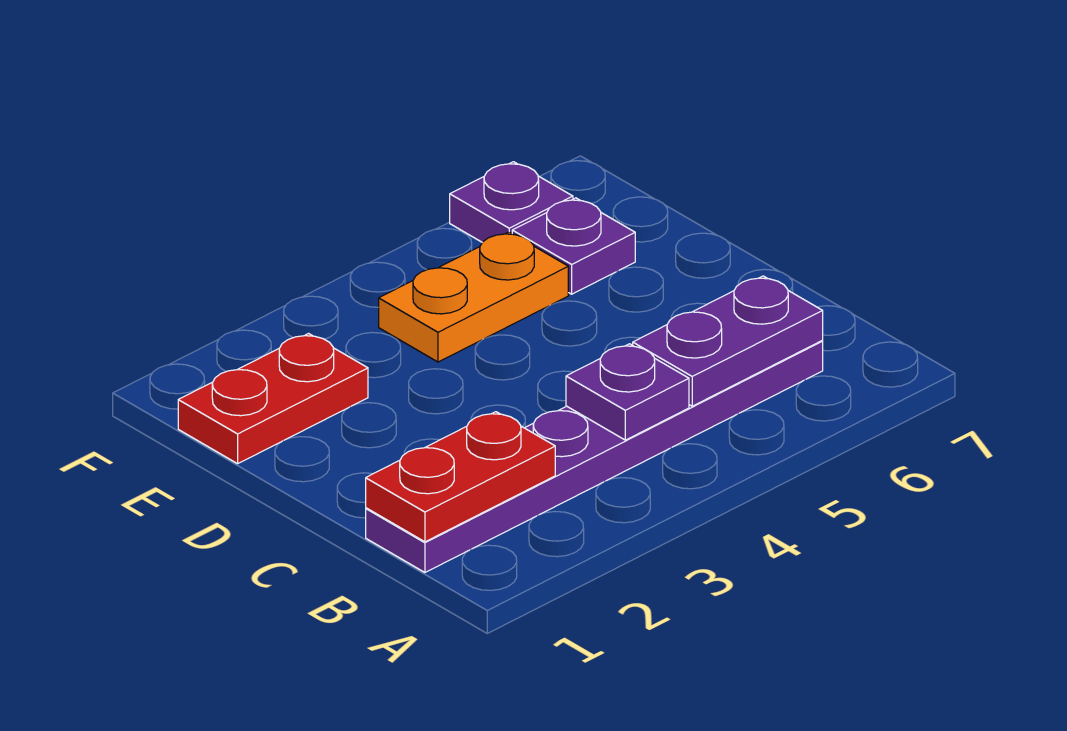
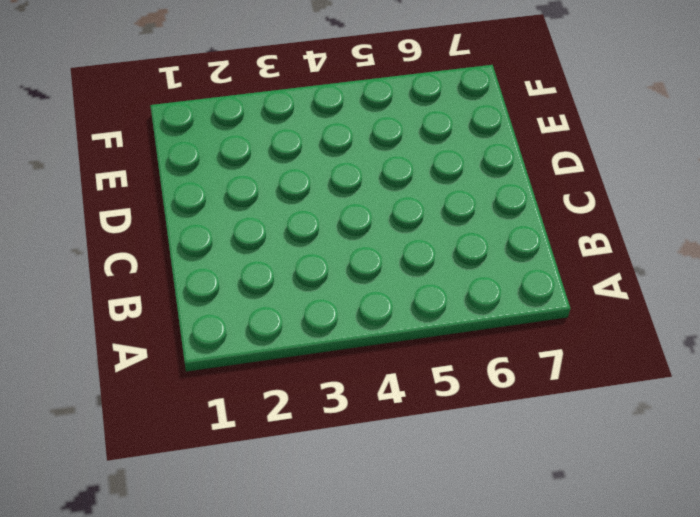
none -> purple 1x6 plate [366,341,823,572]
none -> red 1x2 plate [178,334,368,464]

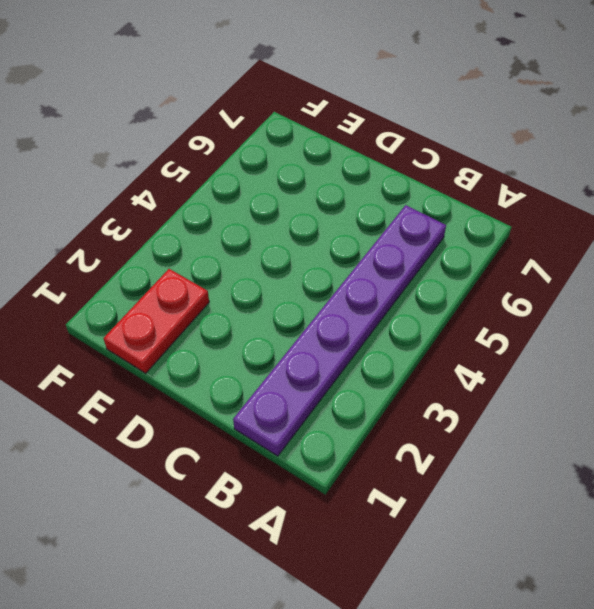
none -> orange 1x2 plate [379,232,568,362]
none -> purple 1x1 plate [512,198,635,294]

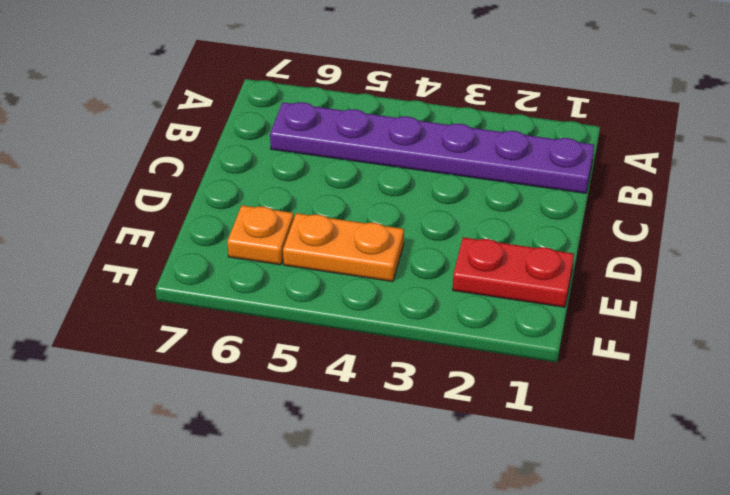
orange 1x1 plate [227,205,294,265] -> purple 1x1 plate [512,198,635,294]
none -> purple 1x1 plate [450,162,573,242]
none -> red 1x2 plate [366,412,555,542]

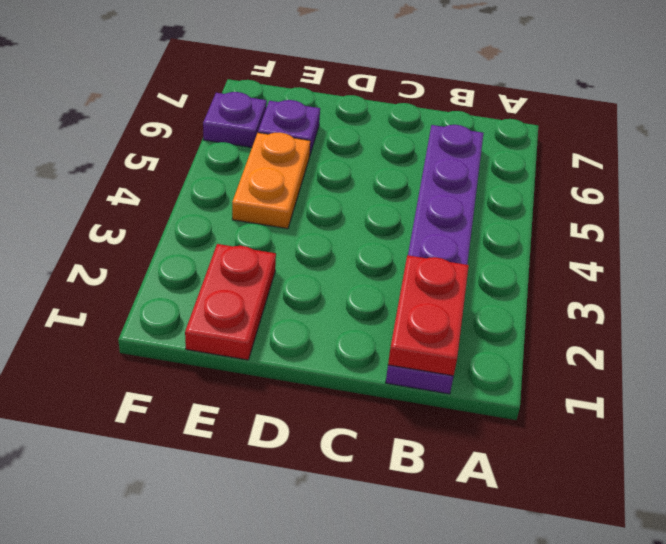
none -> purple 1x1 plate [566,344,689,440]
none -> purple 1x2 plate [633,276,823,406]

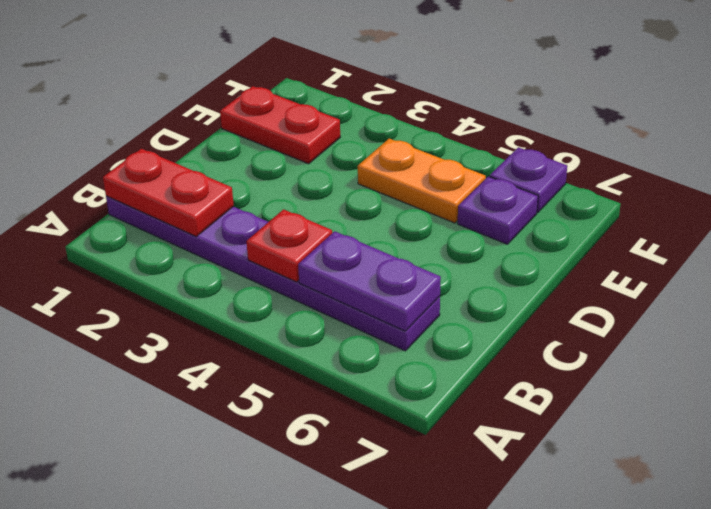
red 1x1 plate [246,209,332,282] -> purple 1x1 plate [566,344,689,440]

